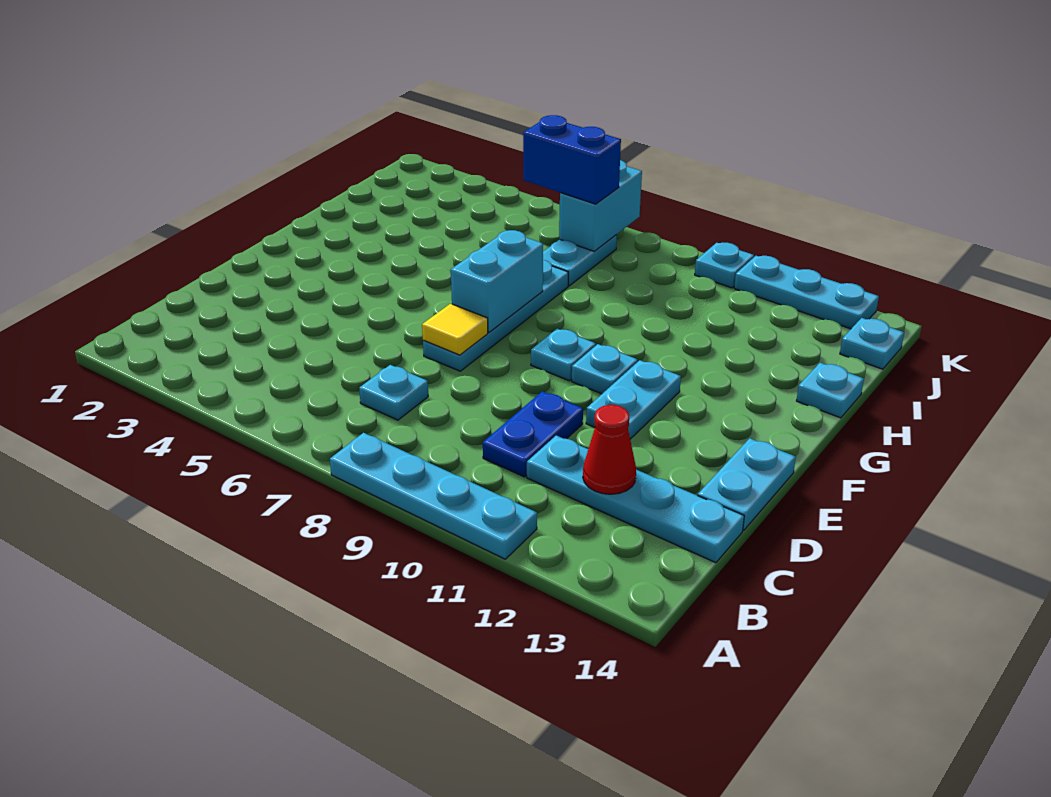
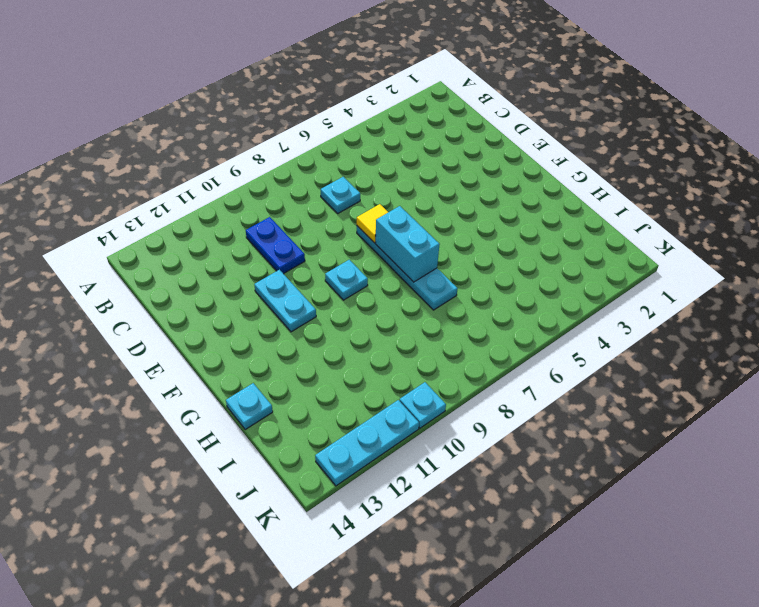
none -> cyan 1x4 plate [330,433,537,559]
none -> cyan 1x4 plate [527,436,744,563]
none -> cyan 1x2 plate [698,438,796,531]

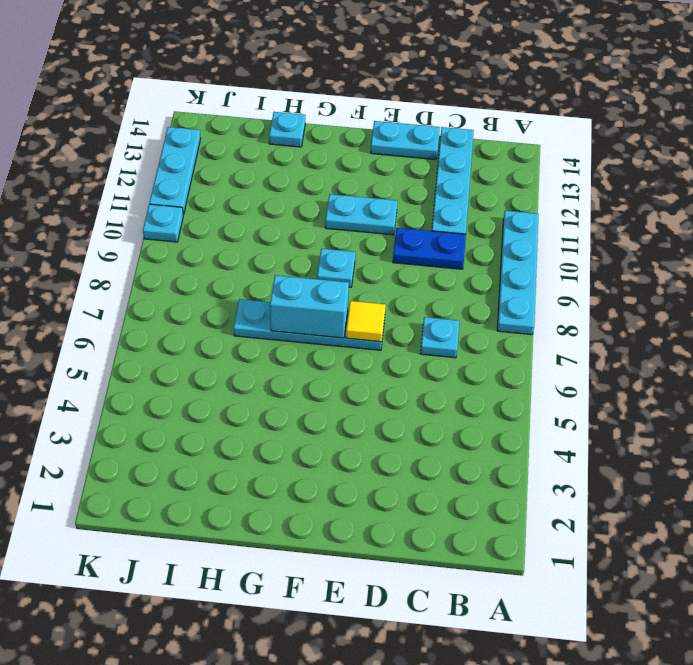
none -> cyan 1x1 plate [572,344,638,394]
none -> cyan 1x2 plate [543,235,617,286]
none -> cyan 1x1 plate [840,318,904,369]

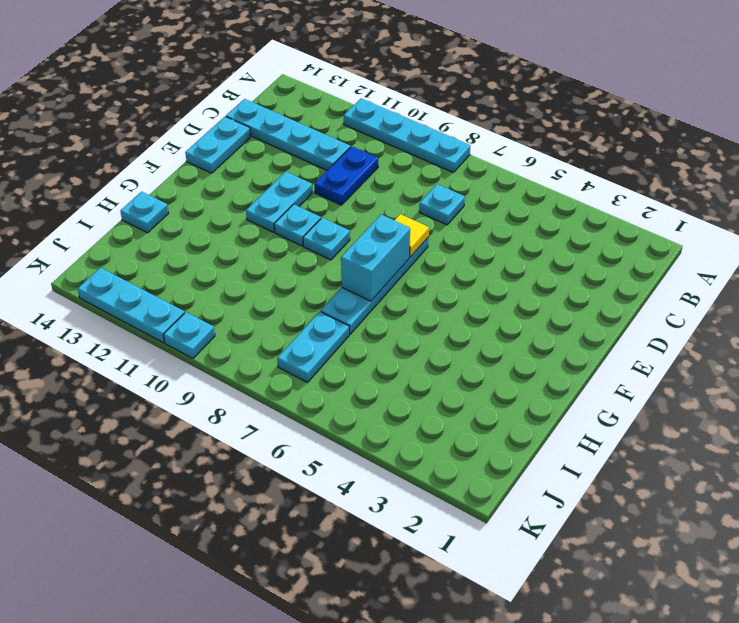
none -> cyan 1x1 plate [840,318,904,369]
none -> red 1x1 cone [583,405,636,494]
none -> cyan 1x2 brick [559,160,642,251]

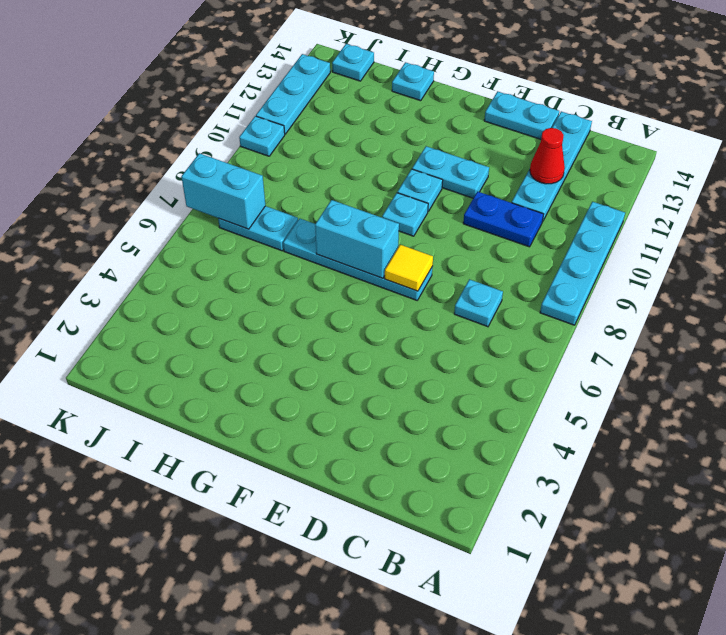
none -> blue 1x2 brick [523,115,621,204]

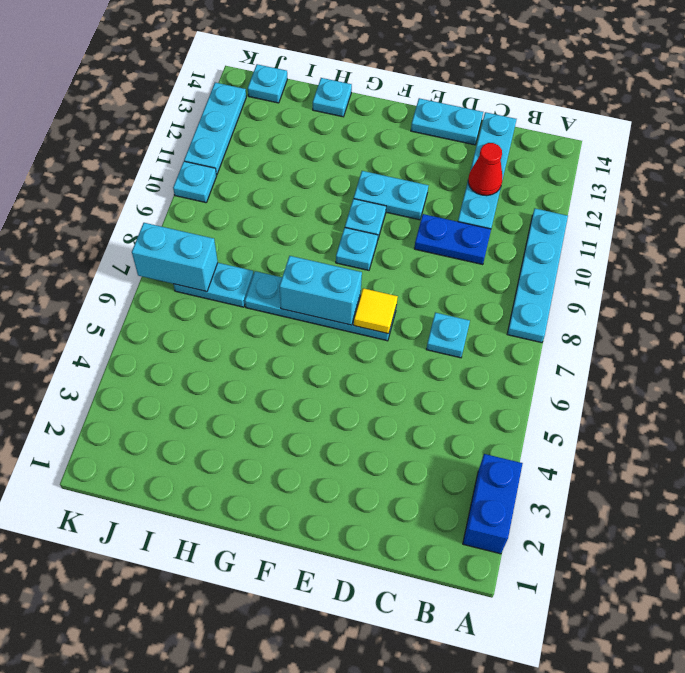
blue 1x2 brick [463,454,523,554] -> blue 1x2 brick moved to [523,115,621,204]

